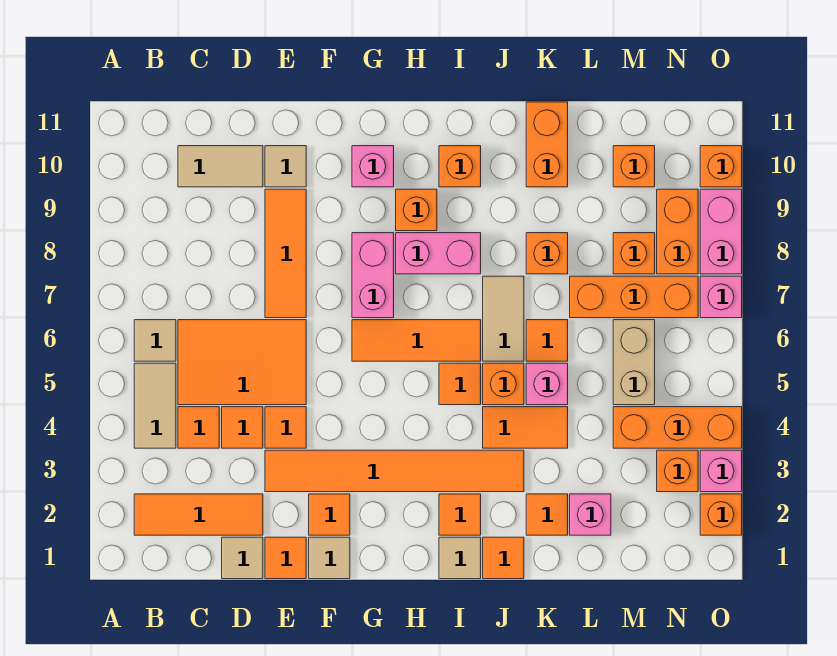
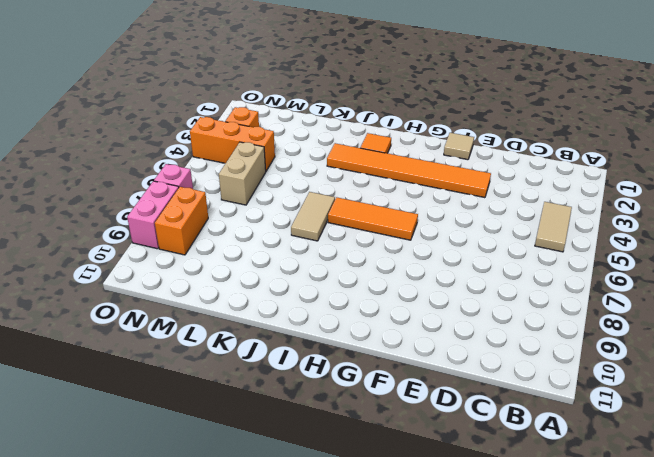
none -> orange 1x3 tile [134,494,263,535]
none -> tan 1x1 tile [134,320,176,361]
none -> orange 1x1 tile [178,407,219,448]
none -> orange 2x3 tile [178,320,306,405]

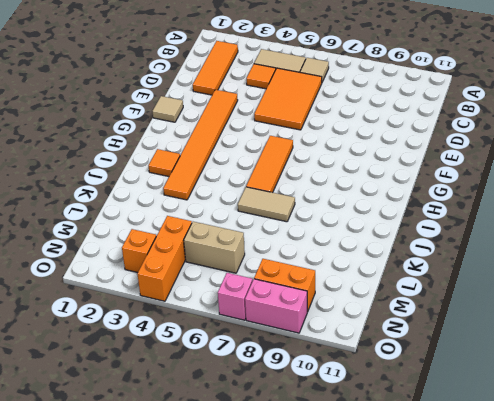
none -> tan 1x2 tile [178,146,263,187]
none -> tan 1x1 tile [222,537,263,579]
none -> orange 1x1 tile [222,407,263,448]
none -> orange 1x1 tile [265,537,306,579]

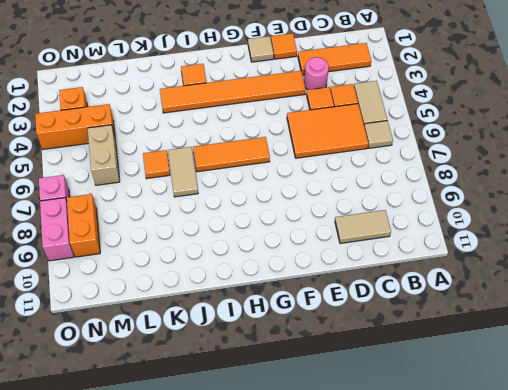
pink 1x1 round brick [304,57,329,90] -> none
none -> tan 1x1 tile [222,537,263,579]
none -> orange 1x1 tile [265,407,306,448]
none -> orange 1x3 tile [265,189,306,318]
none -> tan 1x1 tile [265,146,306,187]

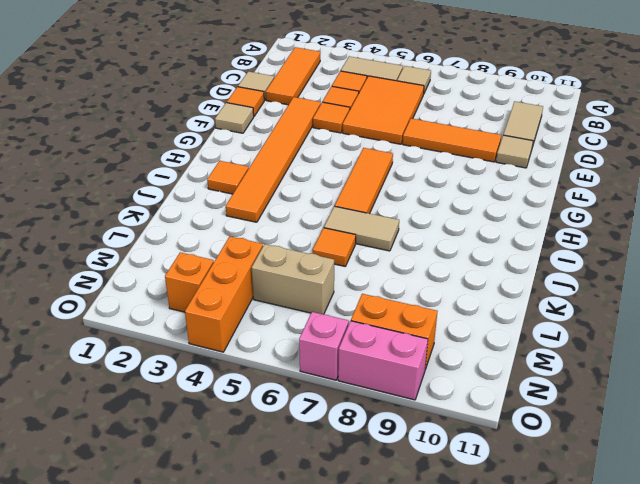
none -> orange 1x1 tile [309,494,350,535]
none -> pink 1x2 brick [352,233,394,318]
none -> pink 1x1 brick [352,146,394,187]
none -> pink 1x2 brick [396,233,481,274]

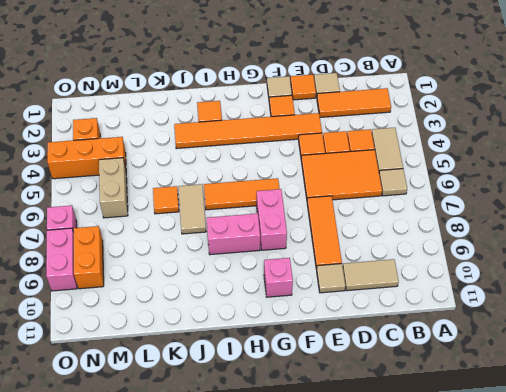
none -> orange 1x1 brick [396,189,437,231]
none -> tan 1x1 tile [439,537,481,579]
none -> orange 1x1 tile [439,363,481,405]
none -> orange 1x1 brick [439,146,481,187]

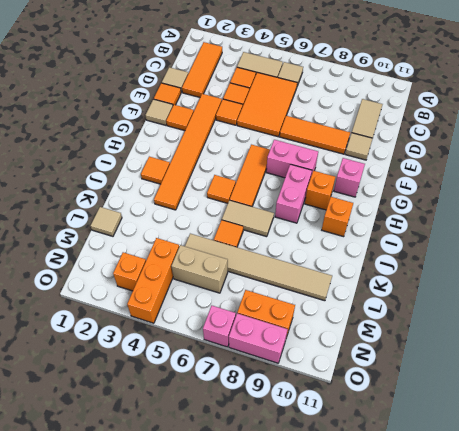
tan 1x1 tile [91,207,122,236] -> tan 1x1 tile moved to [439,537,481,579]
tan 1x6 tile [185,234,332,301] -> orange 1x3 brick [570,276,698,318]
none -> orange 1x1 tile [483,537,524,579]
none -> orange 1x2 tile [483,407,568,448]
none -> orange 1x1 brick [483,363,524,405]
none -> orange 1x1 tile [526,494,568,535]

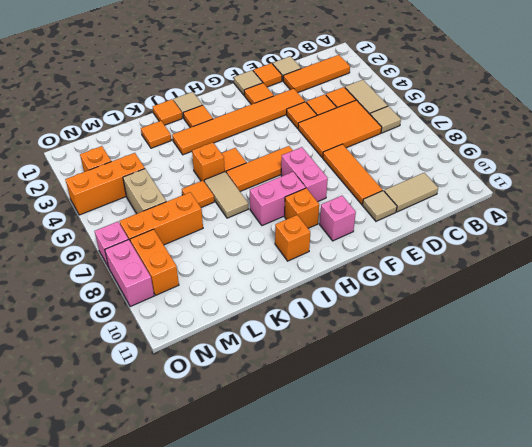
none -> orange 1x2 tile [483,407,568,448]
none -> pink 1x1 brick [526,363,568,405]
none -> orange 1x1 brick [526,233,568,274]
none -> orange 1x2 brick [526,102,568,187]

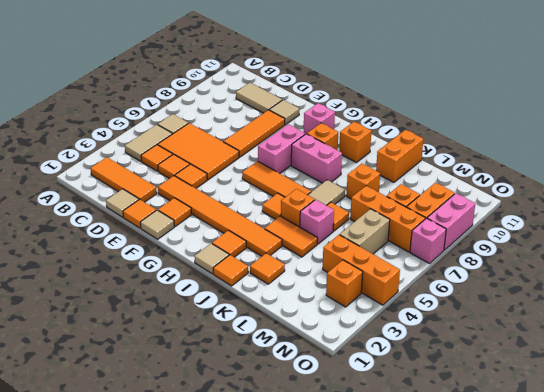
none -> pink 1x1 brick [570,494,611,535]
none -> orange 1x1 brick [613,146,655,187]
none -> orange 1x1 brick [700,494,742,535]
none -> pink 1x1 brick [700,450,742,492]

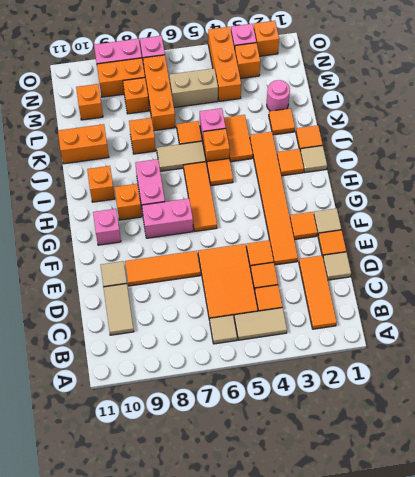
pink 1x1 round brick [267,80,290,111] -> pink 1x1 brick [570,494,611,535]
none -> orange 1x1 brick [700,146,742,187]

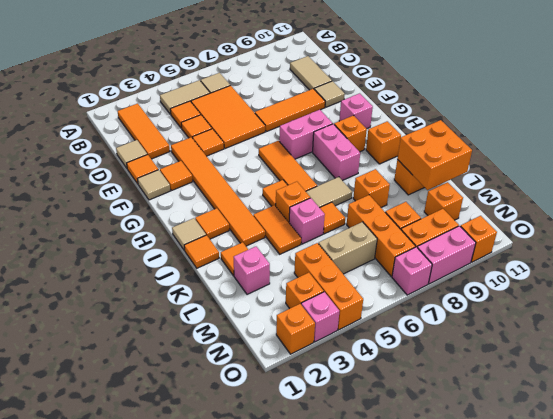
orange 2x2 brick [397,120,472,190] -> none

